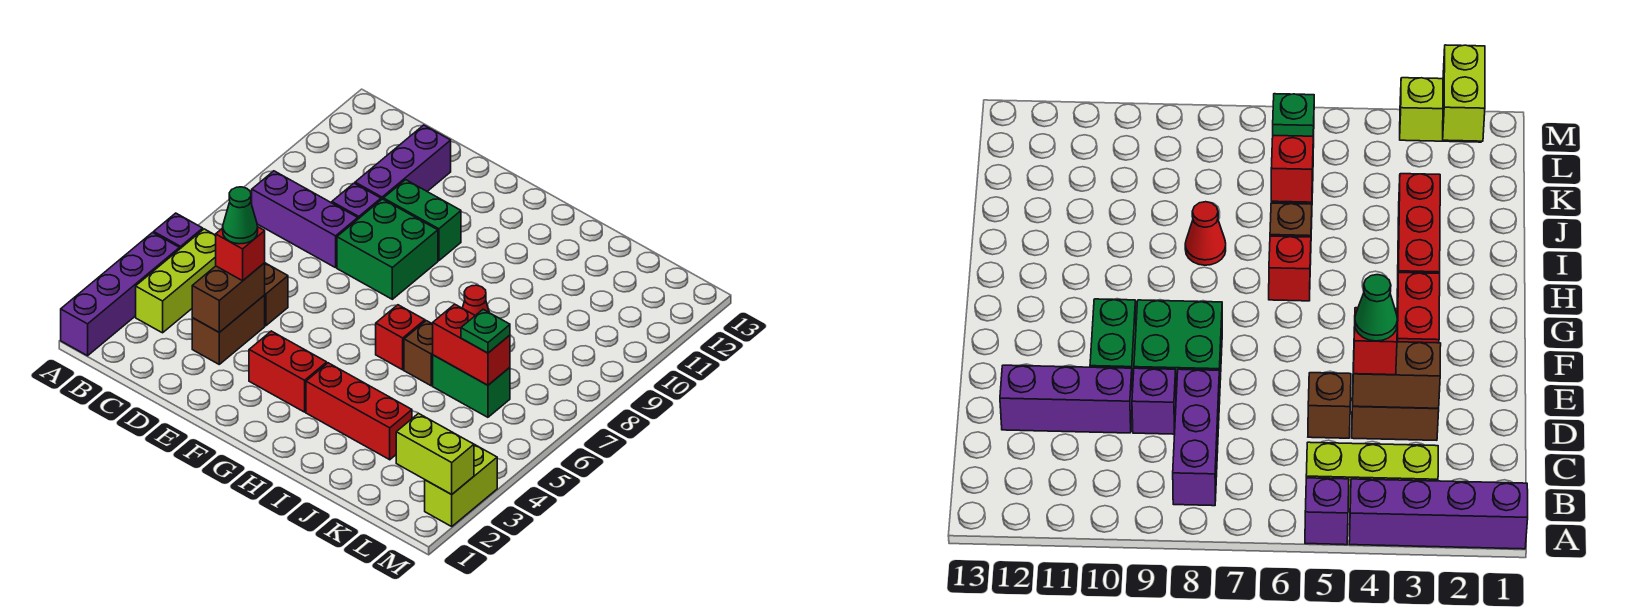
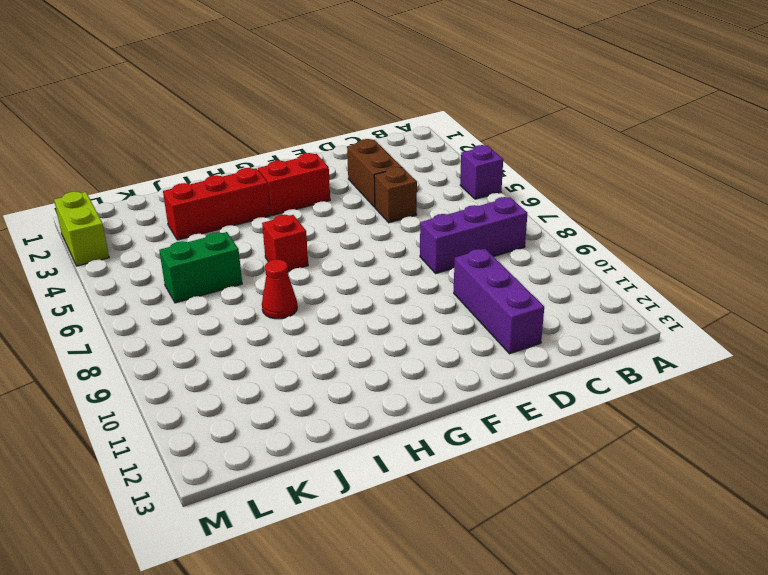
none -> purple 1x4 brick [61,233,180,356]
none -> lime 1x3 brick [136,229,216,333]
none -> purple 1x1 brick [332,183,381,219]

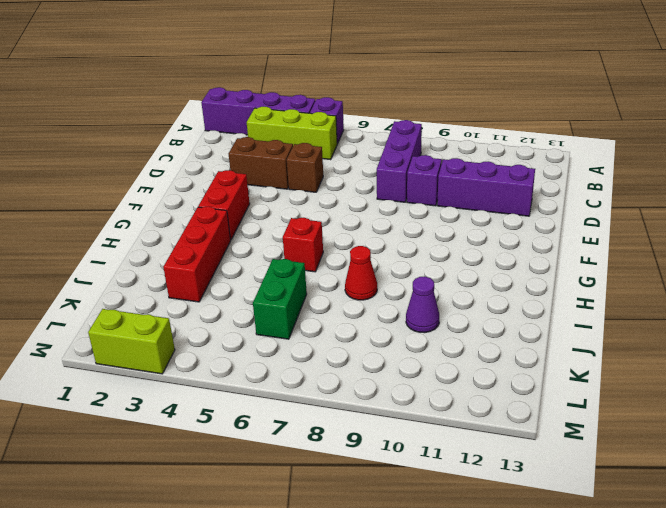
purple 1x1 cone [406,277,439,333] -> none
none -> green 2x2 brick [337,199,438,299]
none -> green 1x2 brick [383,180,461,261]
none -> brown 1x1 brick [404,321,433,386]

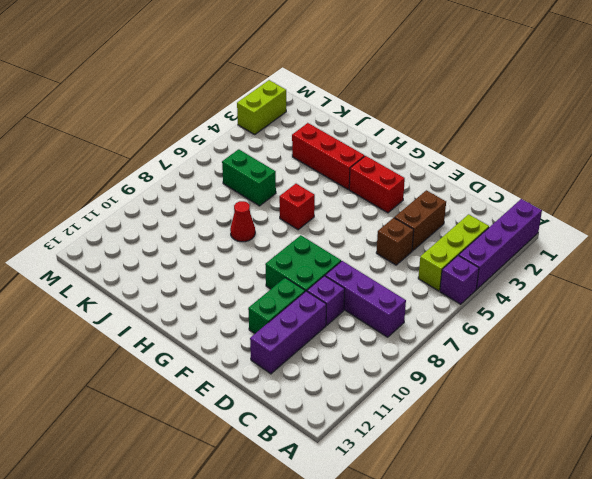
green 1x2 brick [248,278,305,334] -> green 1x2 brick turned to [383,180,461,261]
none -> brown 1x1 brick [404,321,433,386]
none -> brown 1x2 brick [192,263,265,332]
none -> red 1x2 brick [433,304,510,385]

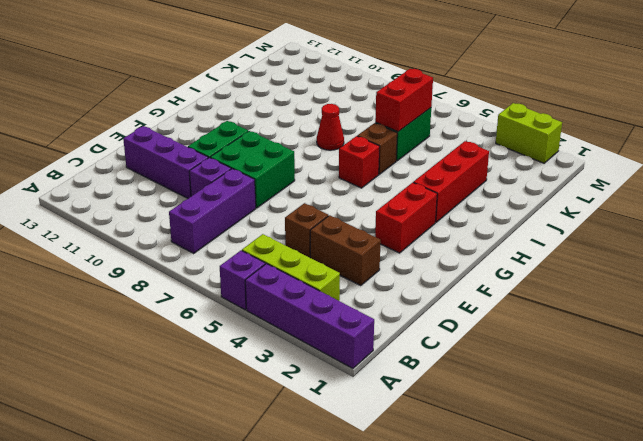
none -> brown 1x2 brick [192,263,265,332]
none -> lime 1x2 brick [396,413,474,494]
none -> red 1x1 brick [216,227,265,281]

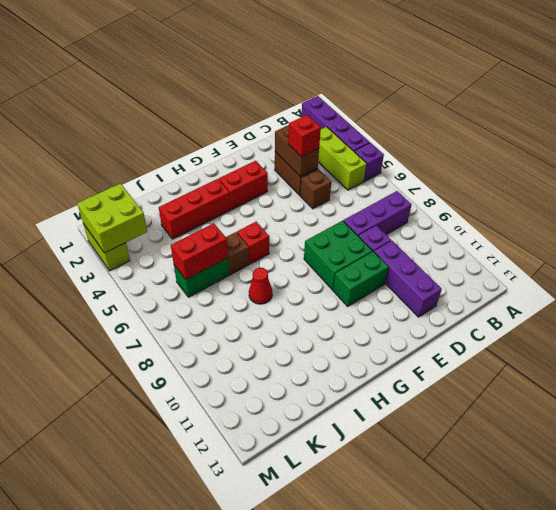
lime 2x2 brick [77,183,147,253] -> lime 1x2 brick [396,413,474,494]
none -> green 1x1 plate [461,309,510,353]
none -> green 1x1 cone [223,187,258,244]

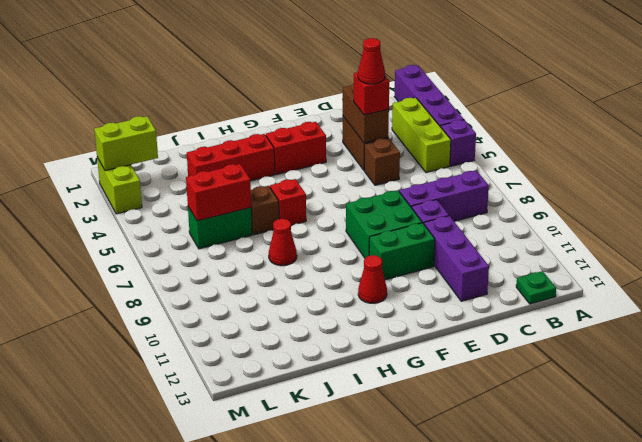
green 1x1 plate [516,271,556,304] -> green 1x1 plate moved to [461,309,510,353]
red 1x1 cone [358,38,385,84] -> green 1x1 cone [223,187,258,244]
red 1x1 cone [358,255,387,303] -> none

